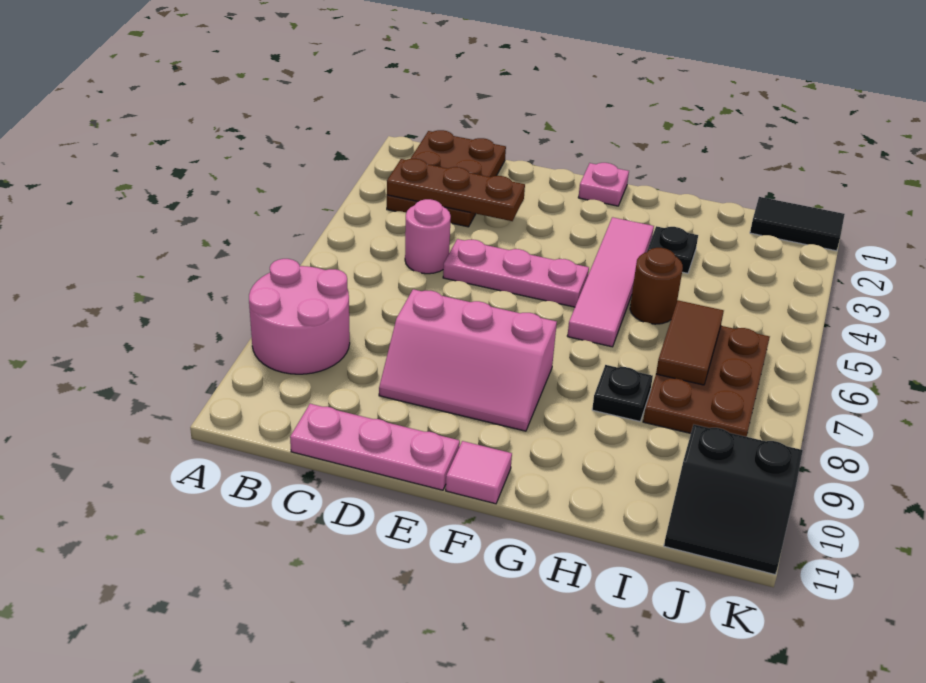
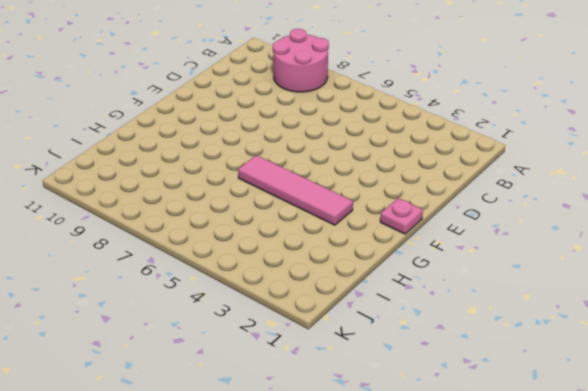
none -> brown 2x3 plate [387,130,506,227]
none -> pink 1x1 round brick [405,199,451,274]
none -> pink 1x3 plate [290,404,460,490]

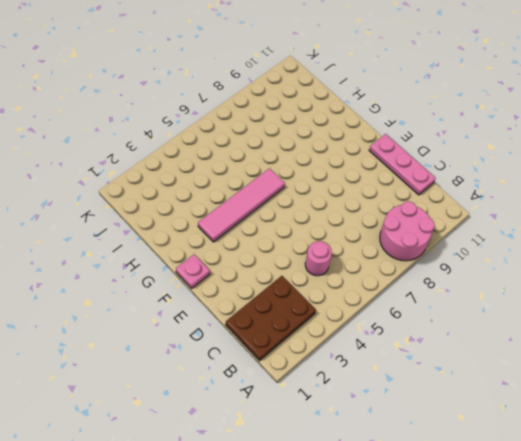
none -> pink 1x3 plate [443,239,589,307]
none -> pink 2x3 slope [379,289,557,431]
none -> pink 1x1 tile [446,441,512,504]

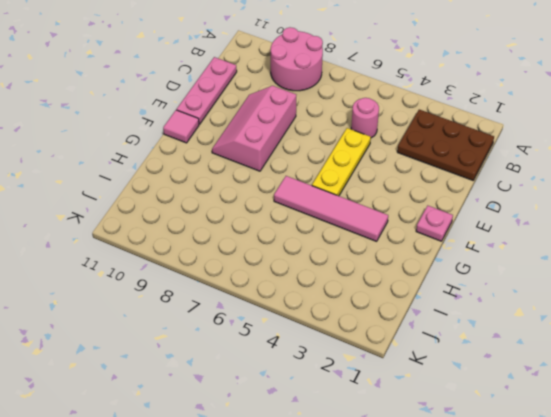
yellow 1x3 plate [312,128,371,196] -> pink 1x3 plate [443,239,589,307]
none -> black 1x1 plate [647,226,698,273]
none -> brown 1x1 round brick [630,248,683,324]
none -> black 1x1 plate [592,365,653,421]

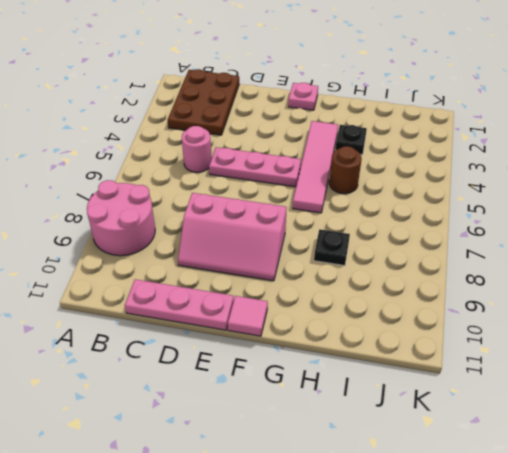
none -> brown 2x3 plate [643,326,770,437]
none -> black 1x2 tile [750,197,845,251]
none -> black 2x2 slope [664,425,803,574]

